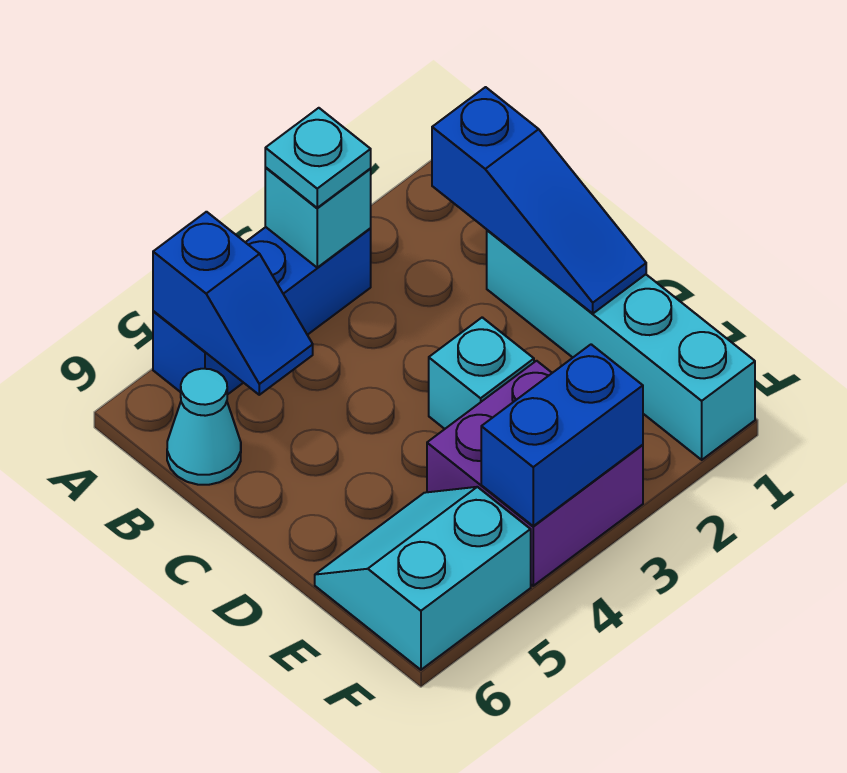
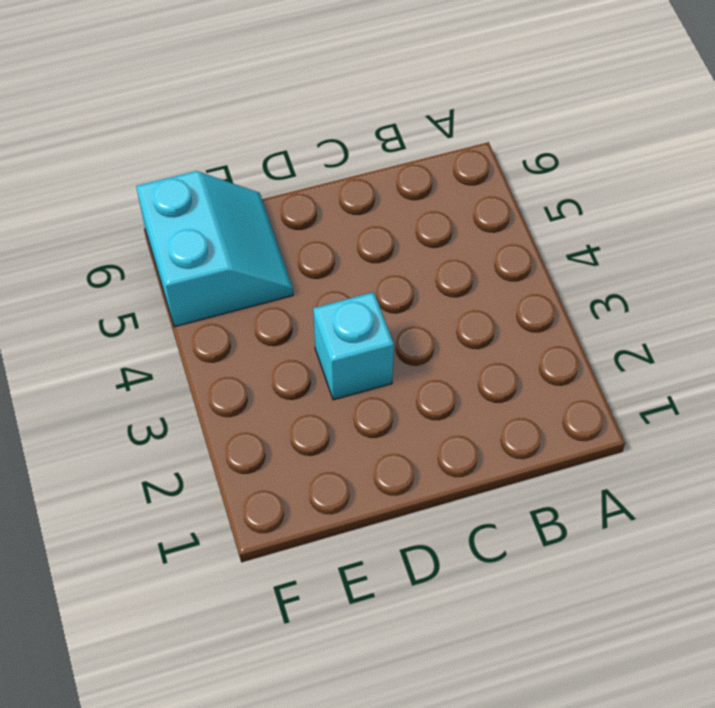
none -> blue 1x3 brick [153,227,371,395]
none -> cyan 1x1 cone [167,369,241,485]

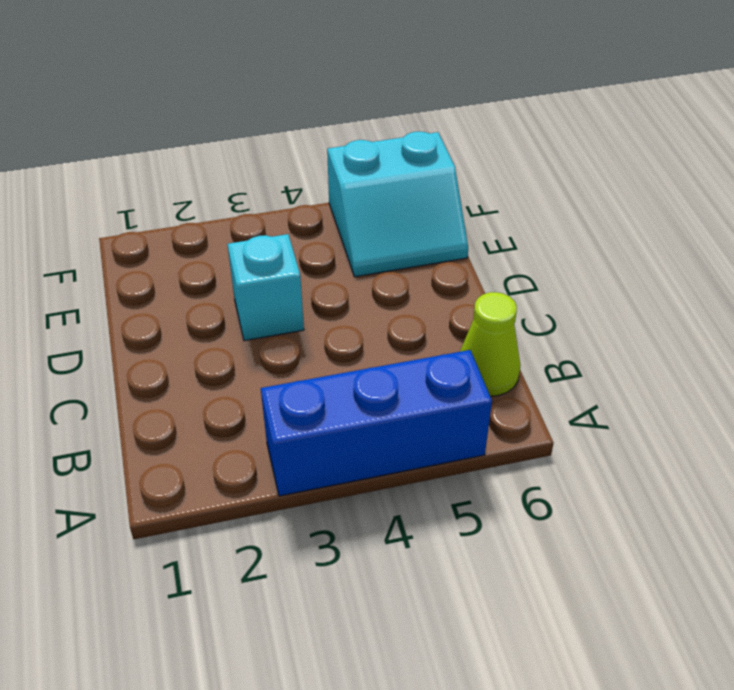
lime 1x1 cone [460,292,521,396] -> cyan 1x1 cone [167,369,241,485]
none -> cyan 1x4 brick [487,230,755,460]
none -> purple 2x2 brick [427,361,643,586]

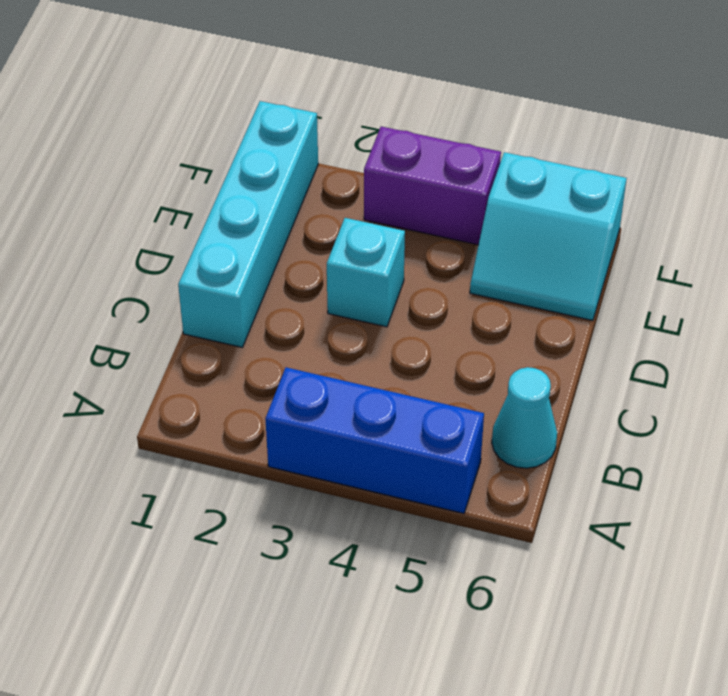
purple 1x2 brick [364,127,501,245] -> purple 2x2 brick [427,361,643,586]
none -> cyan 1x1 brick [265,168,371,268]
none -> blue 1x2 slope [153,212,313,395]

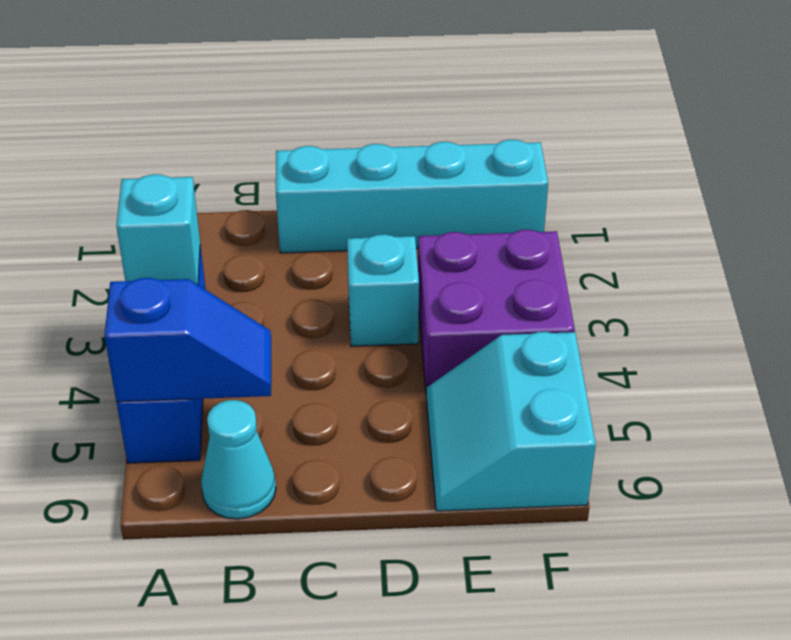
none -> blue 1x3 slope [432,87,646,314]
none -> blue 1x2 brick [481,344,643,526]

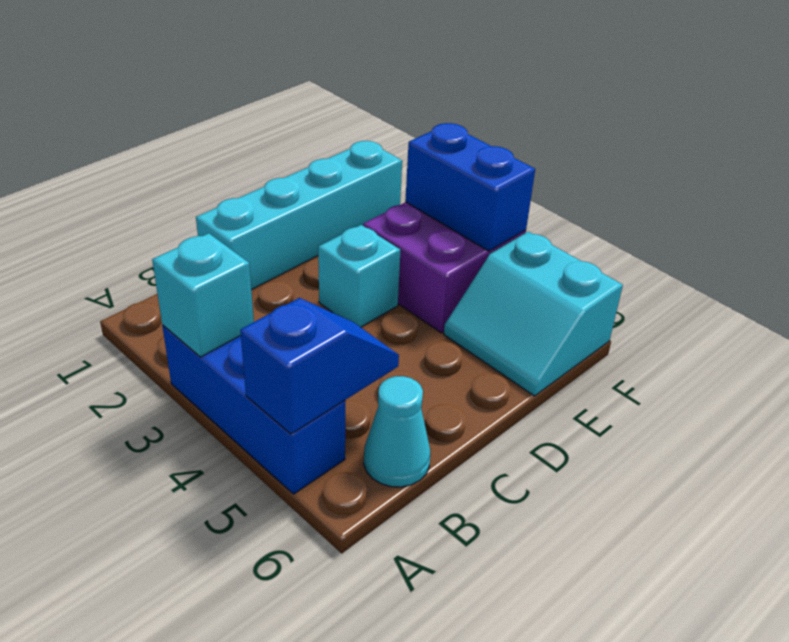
none -> blue 1x3 slope [432,87,646,314]
none -> cyan 1x1 plate [265,108,371,208]

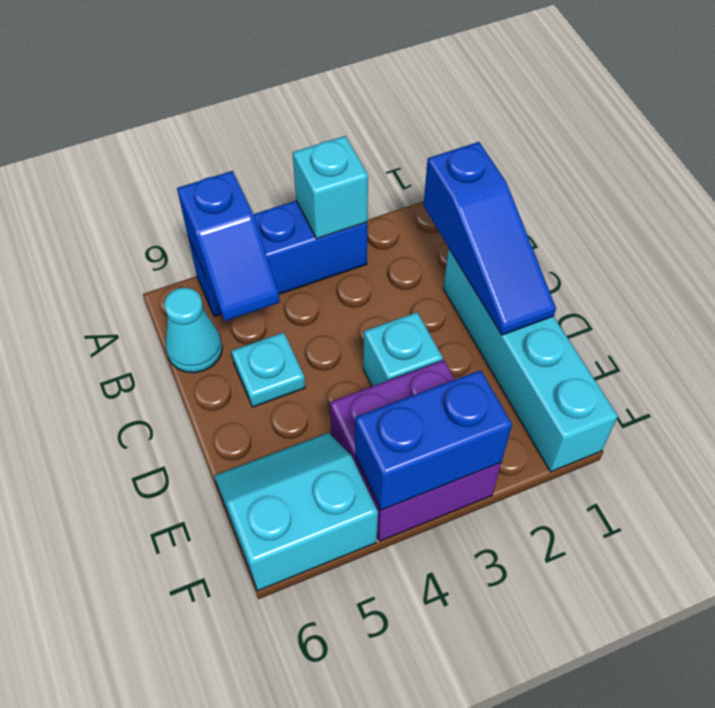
cyan 1x1 plate [231,332,305,407] -> cyan 1x1 plate moved to [265,108,371,208]

